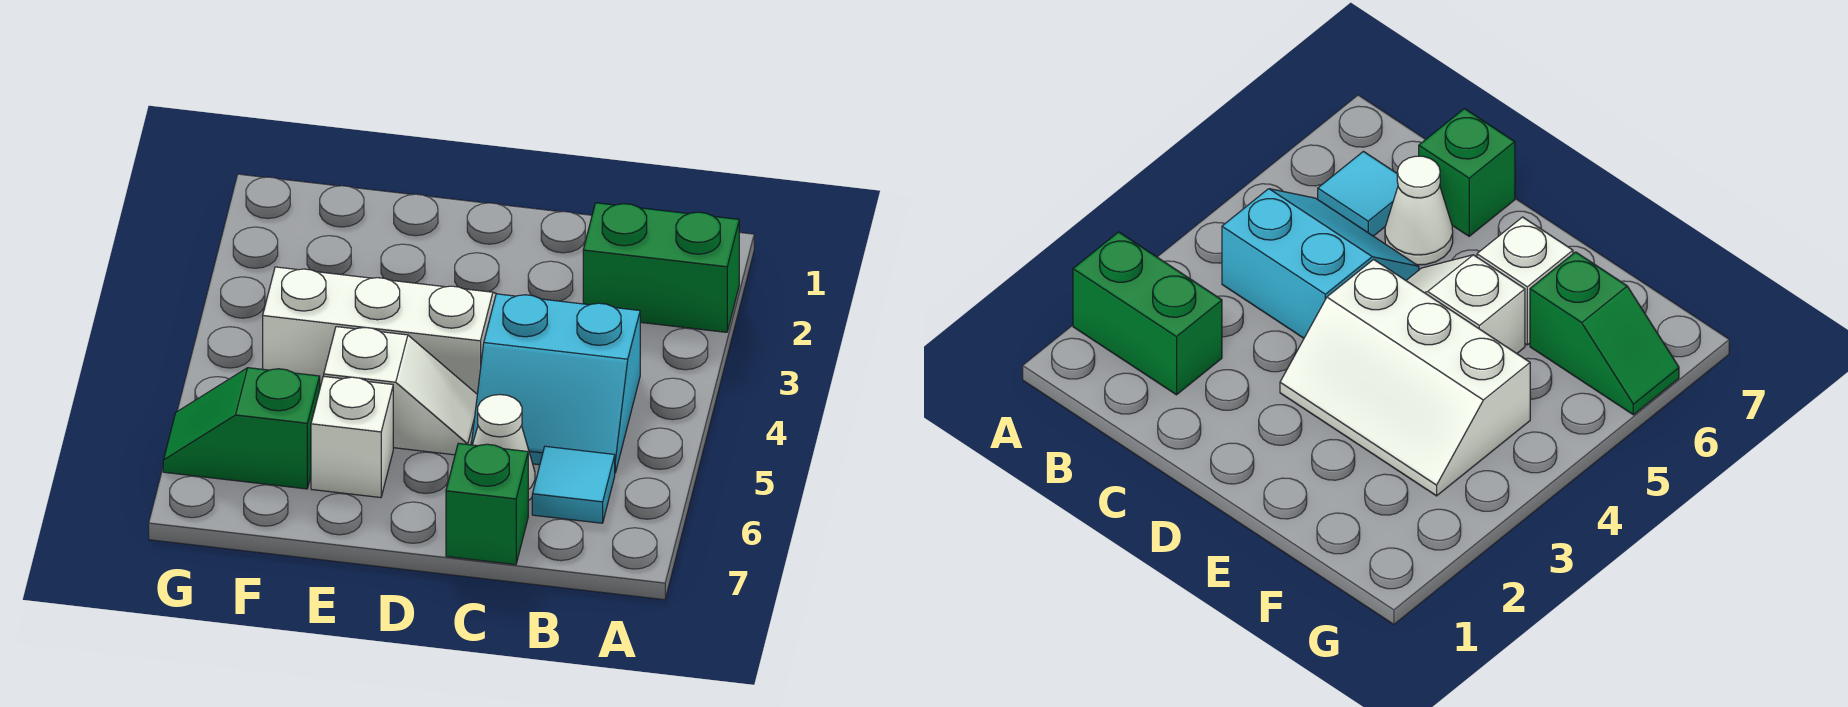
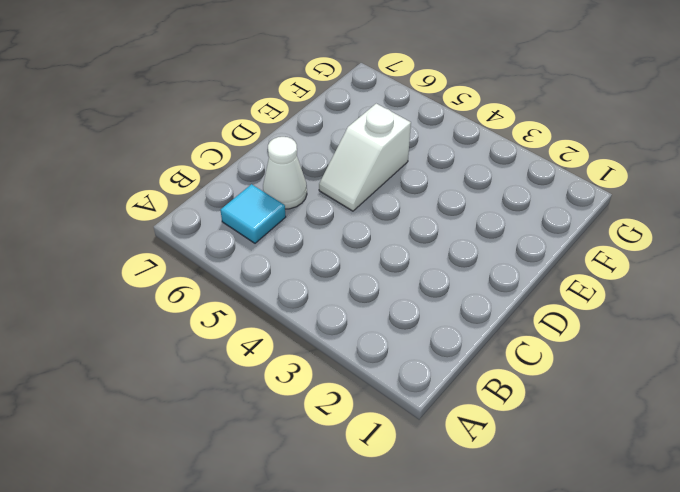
none -> green 1x2 brick [583,203,739,332]
none -> cyan 2x2 slope [471,294,640,473]

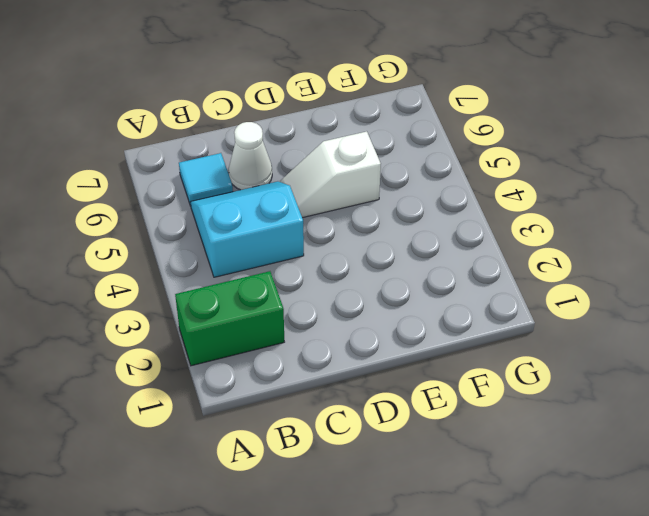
none -> green 1x1 brick [446,443,528,565]
none -> white 2x3 slope [263,267,496,394]

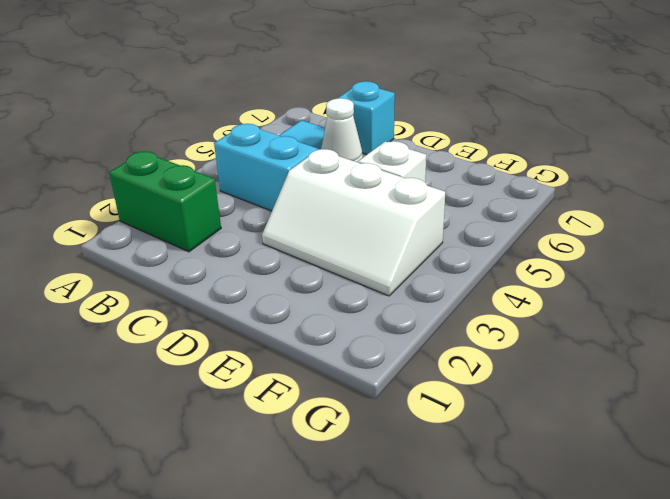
cyan 1x1 brick [337,81,395,154] -> green 1x1 brick [446,443,528,565]
none -> white 1x1 brick [311,376,393,498]
none -> green 1x2 slope [163,368,320,489]

